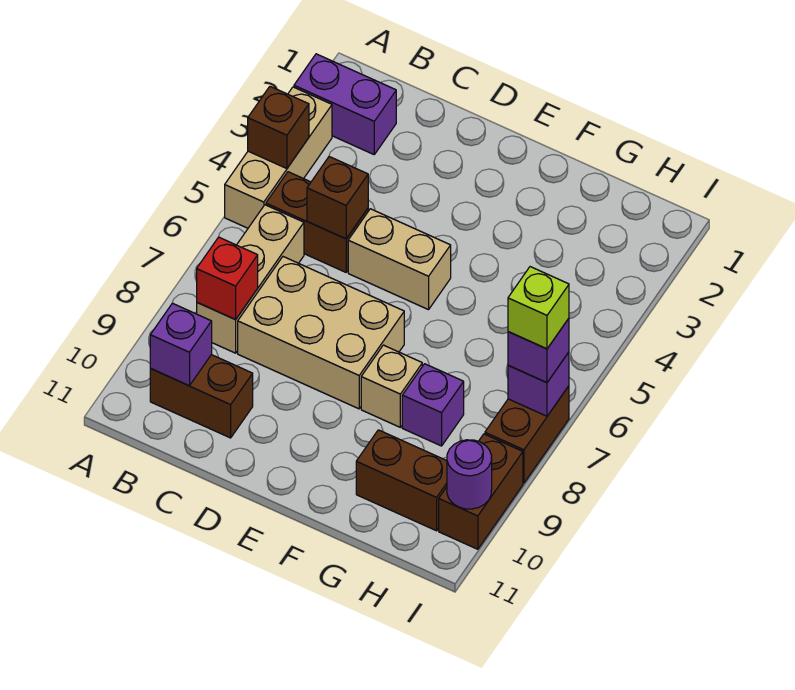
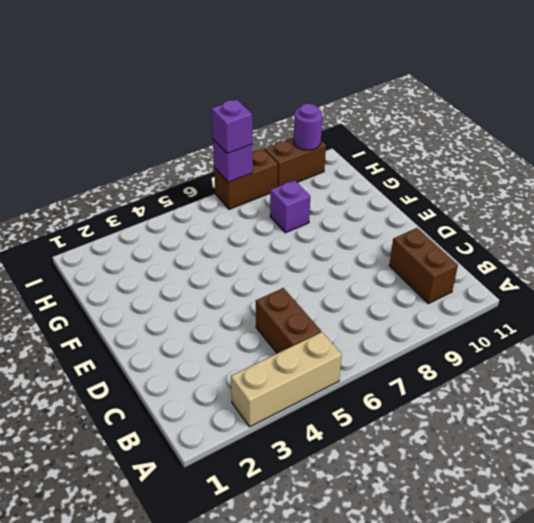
none -> purple 1x2 brick [294,54,396,154]
none -> tan 1x3 brick [197,205,304,353]
none -> tan 2x3 brick [238,257,404,409]

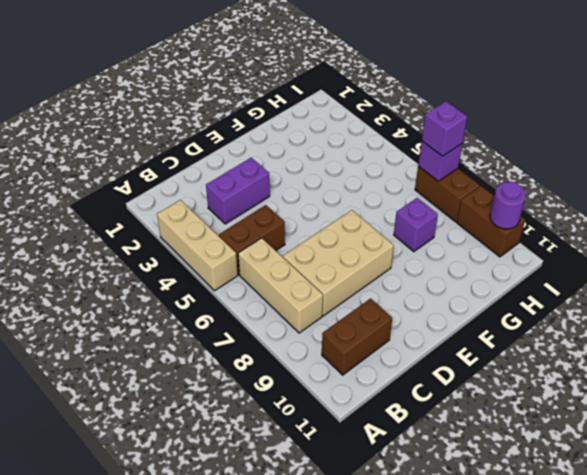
purple 1x2 brick [206,158,270,224] -> purple 1x2 brick moved to [294,54,396,154]
none -> tan 1x2 brick [348,209,451,310]
none -> tan 1x1 brick [361,345,422,427]
none -> brown 1x2 brick [356,430,447,531]

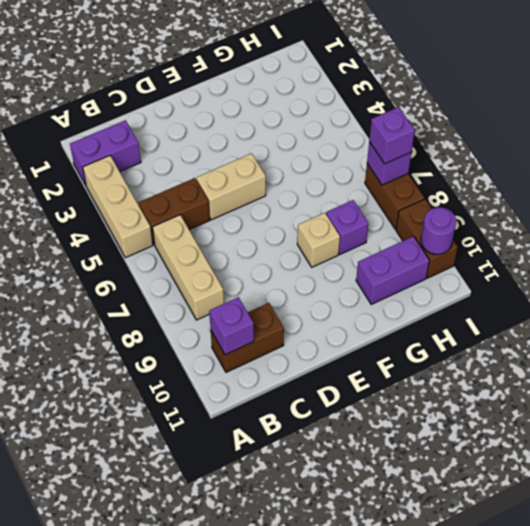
purple 1x2 brick [356,236,430,304] -> brown 1x2 brick [356,430,447,531]
none -> tan 2x3 brick [238,257,404,409]
none -> brown 1x1 brick [248,86,309,169]
none -> red 1x1 brick [197,237,258,320]

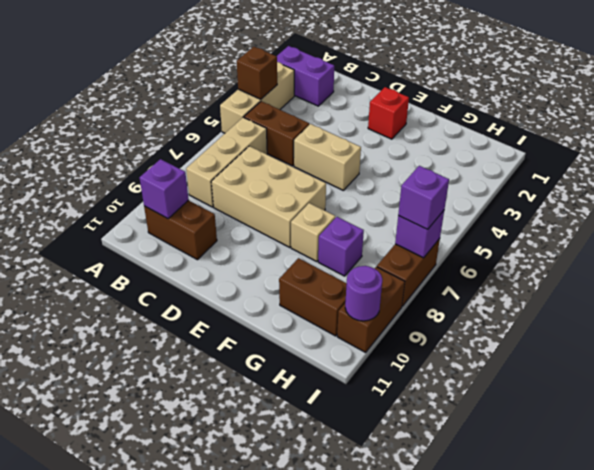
red 1x1 brick [368,87,409,139] -> red 1x1 brick moved to [197,237,258,320]
none -> brown 1x1 brick [307,157,368,239]
none -> lime 1x1 brick [508,267,569,349]

